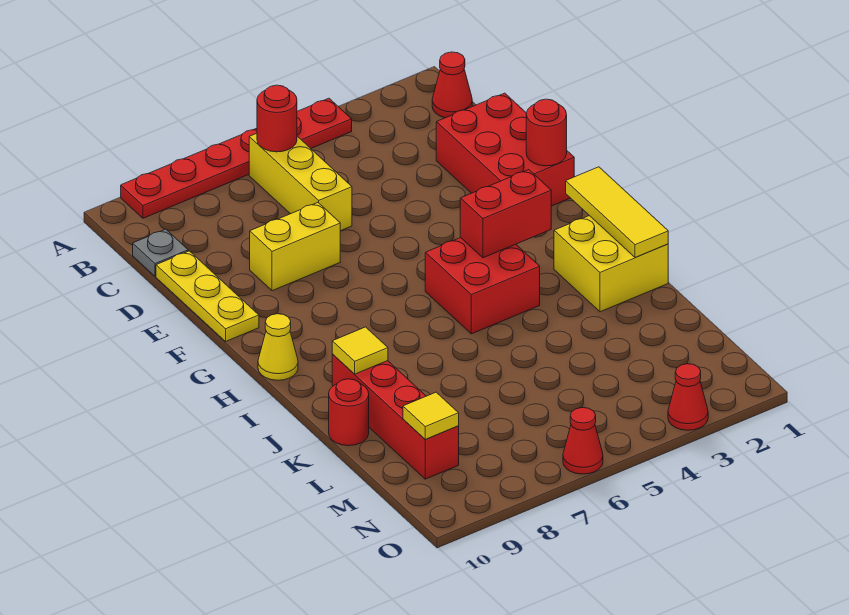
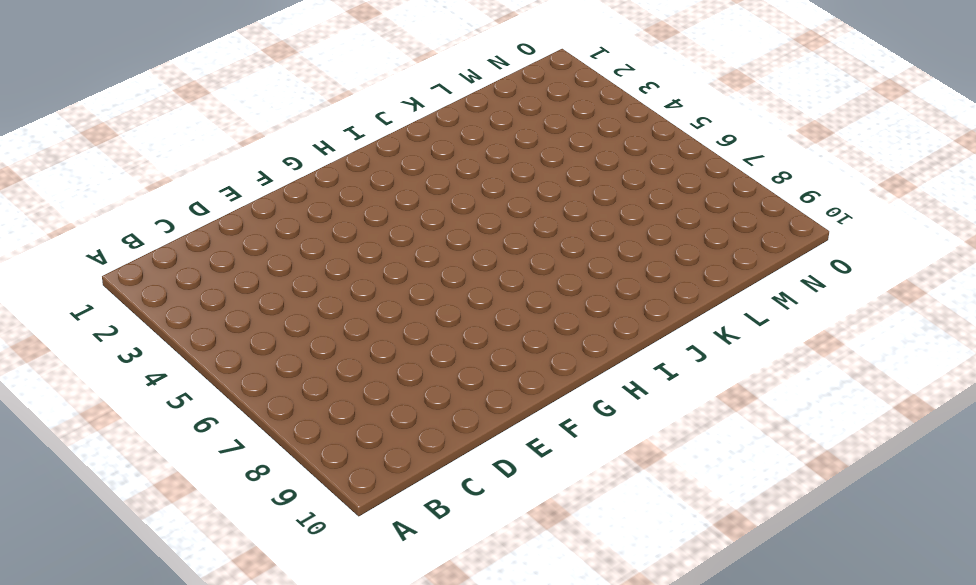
none -> red 1x6 plate [121,98,352,218]
none -> red 1x1 cone [432,52,472,118]
none -> yellow 1x3 brick [249,133,352,231]

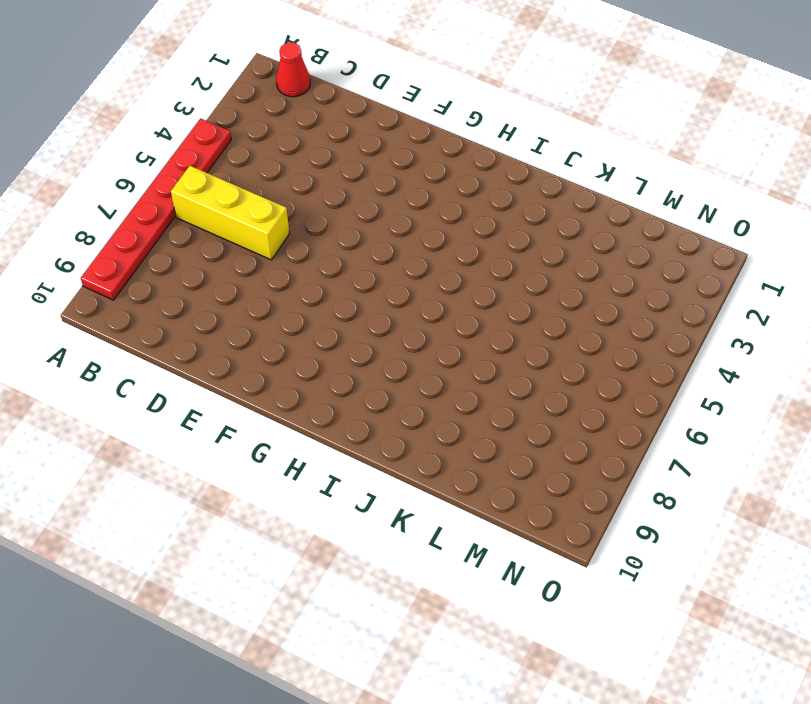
none -> grey 1x1 plate [133,229,188,276]
none -> red 2x3 brick [436,93,574,206]
none -> yellow 1x3 plate [156,251,259,341]

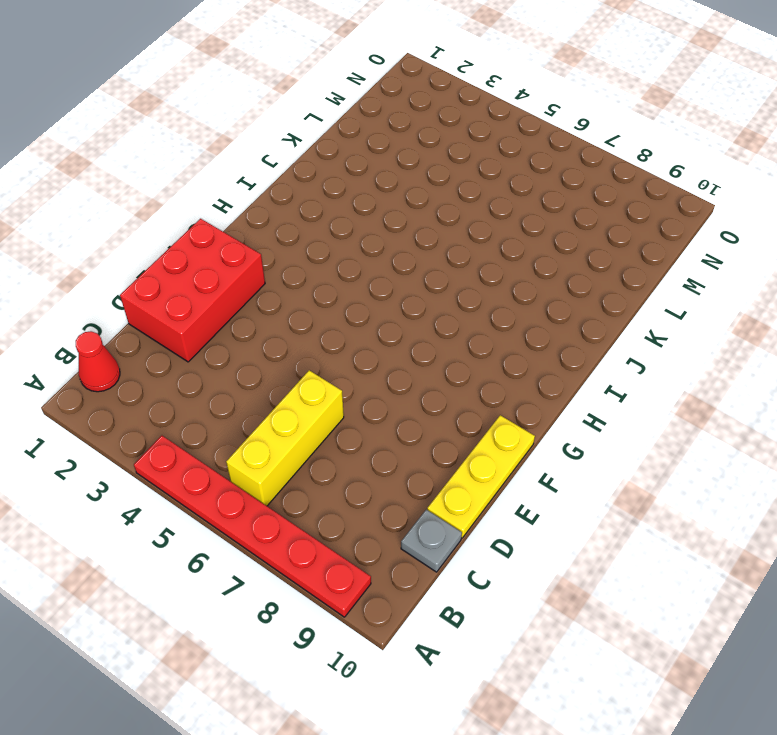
none -> yellow 1x2 brick [250,203,340,291]
none -> red 2x2 brick [425,238,540,334]
none -> yellow 1x1 cone [258,314,298,380]

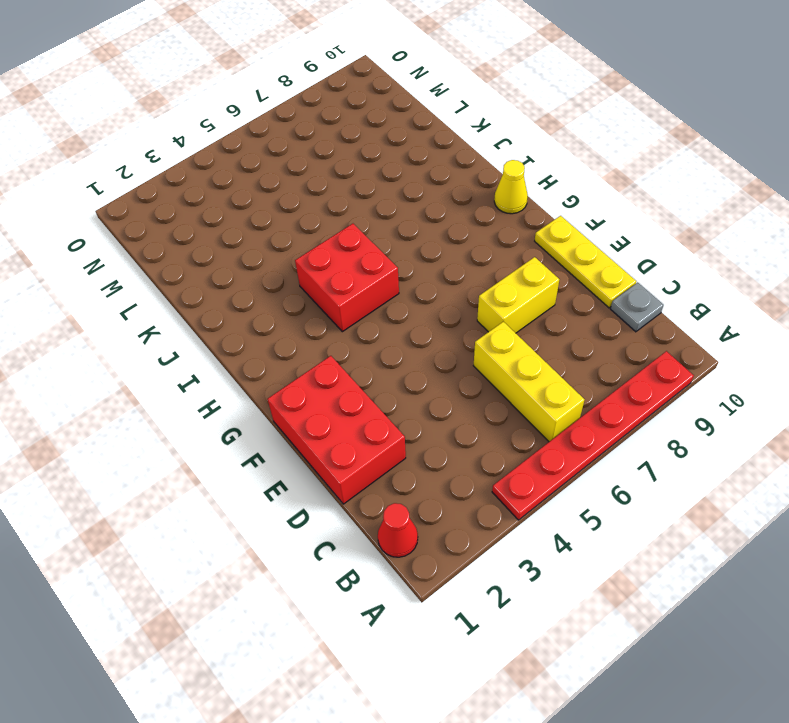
none -> yellow 2x2 brick [554,216,668,312]
none -> red 1x4 brick [332,354,459,479]
none -> red 1x1 round brick [329,379,369,446]

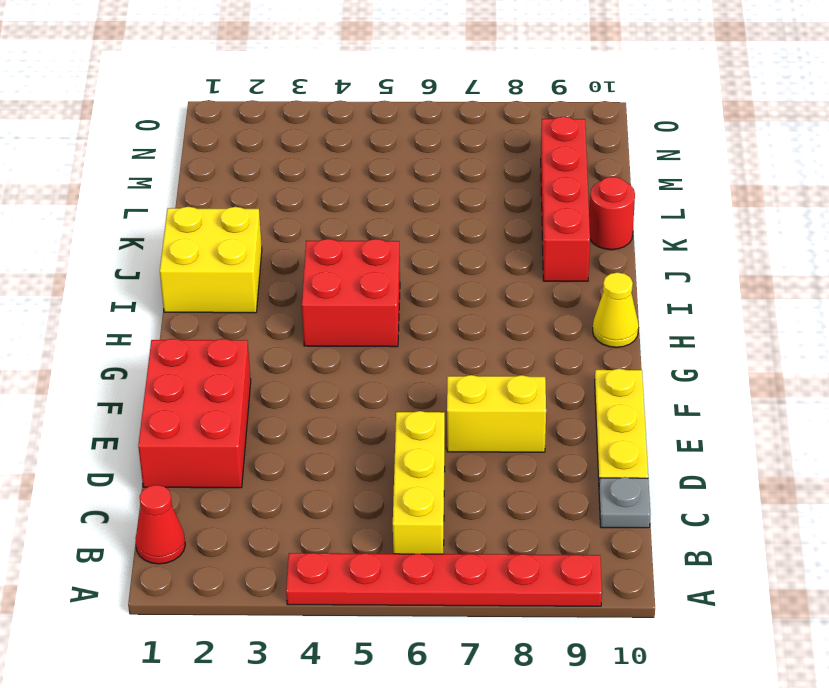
none -> red 1x1 cone [668,364,708,430]
none -> red 1x1 cone [563,408,603,474]
none -> red 1x1 round brick [257,85,297,152]

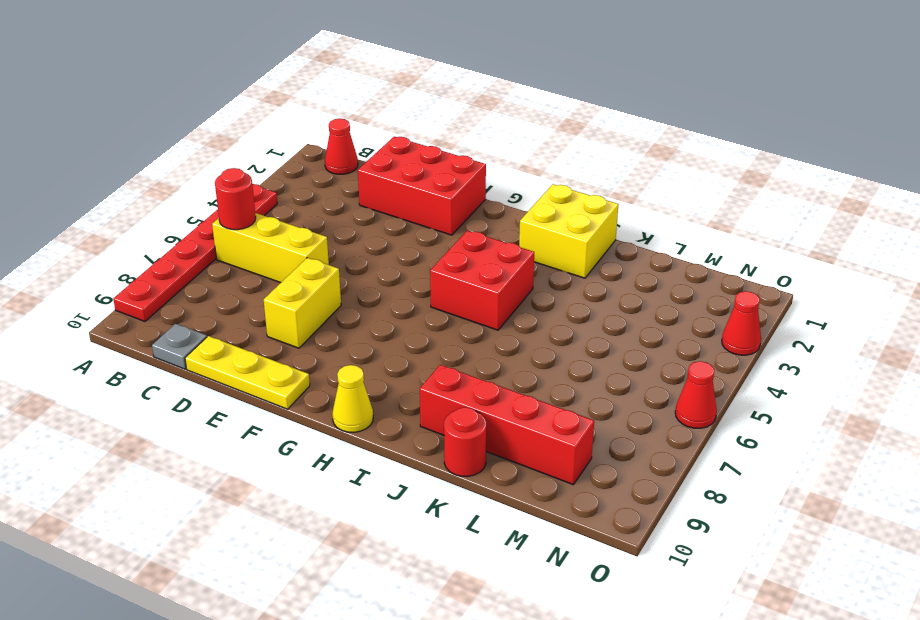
none -> red 1x1 round brick [526,99,567,166]
none -> yellow 1x3 tile [566,167,668,257]
none -> red 1x2 brick [460,170,551,258]

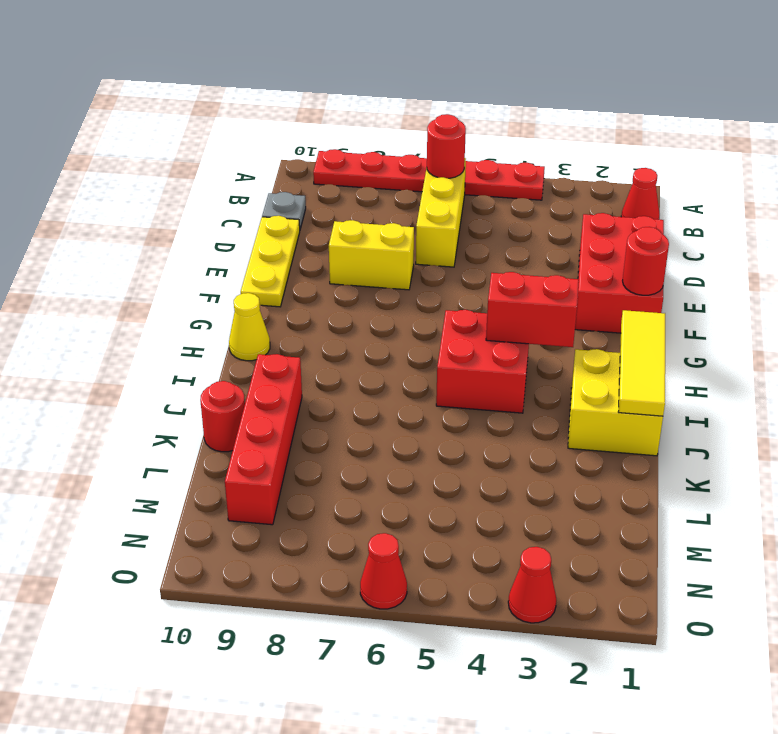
none -> yellow 1x1 tile [332,327,388,374]
none -> yellow 1x1 tile [403,392,459,439]

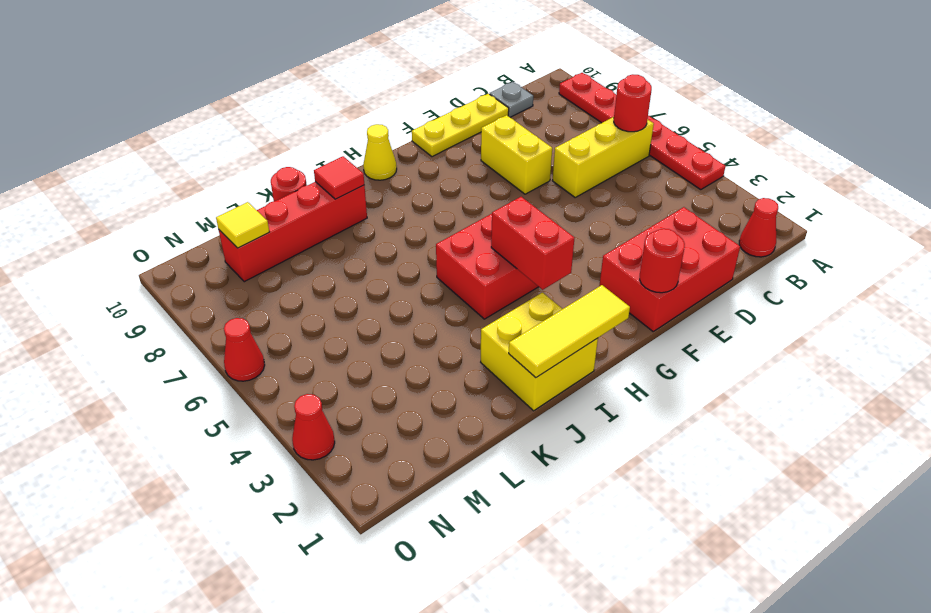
red 1x1 tile [314,156,364,199] -> yellow 1x1 tile [332,327,388,374]

